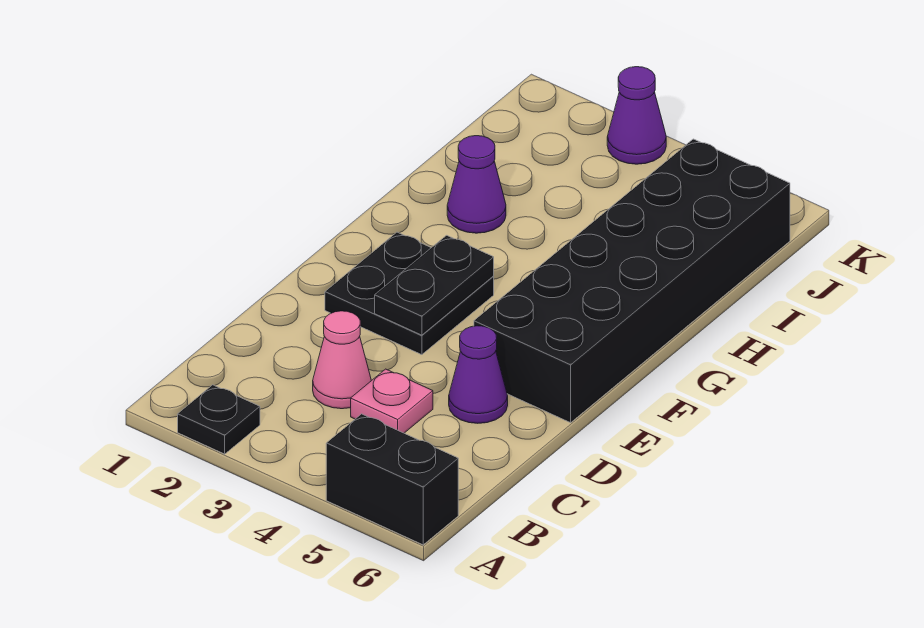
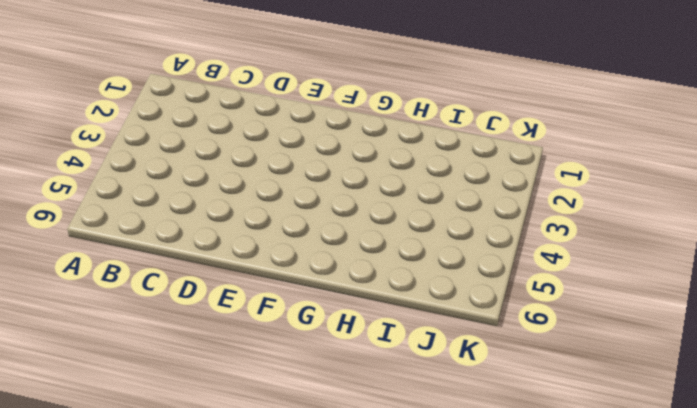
none -> black 1x1 plate [178,385,260,454]
none -> black 1x2 brick [326,414,458,545]

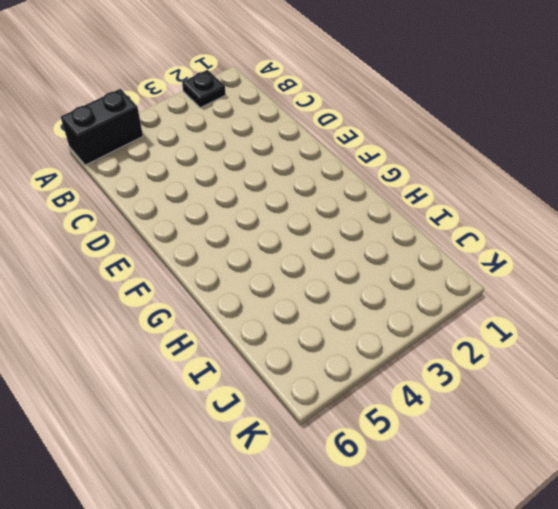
none -> pink 1x1 cone [313,311,371,409]
none -> pink 1x1 plate [351,369,433,433]

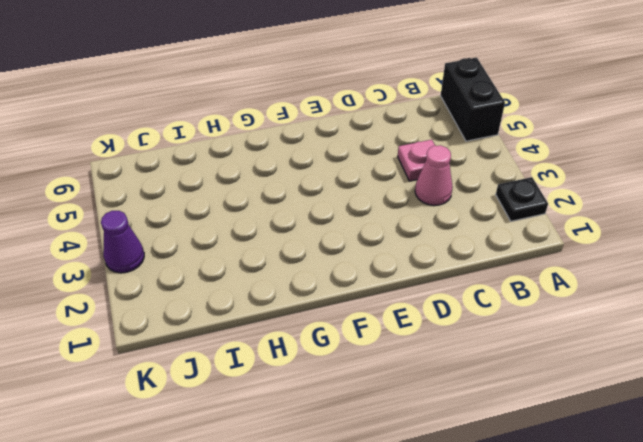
none -> purple 1x1 cone [449,326,508,423]
none -> black 2x2 plate [325,232,494,355]

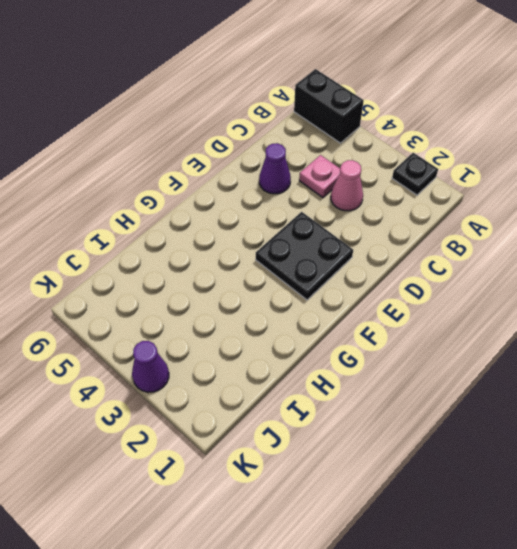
none -> black 2x6 brick [474,139,790,423]
none -> purple 1x1 cone [447,136,506,233]

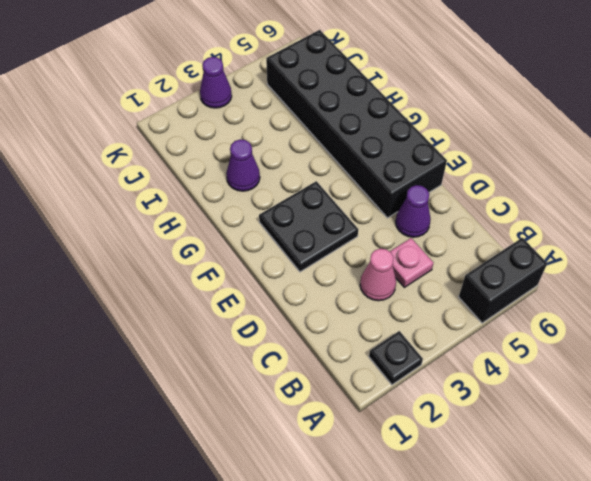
none -> black 1x2 plate [375,235,494,335]

